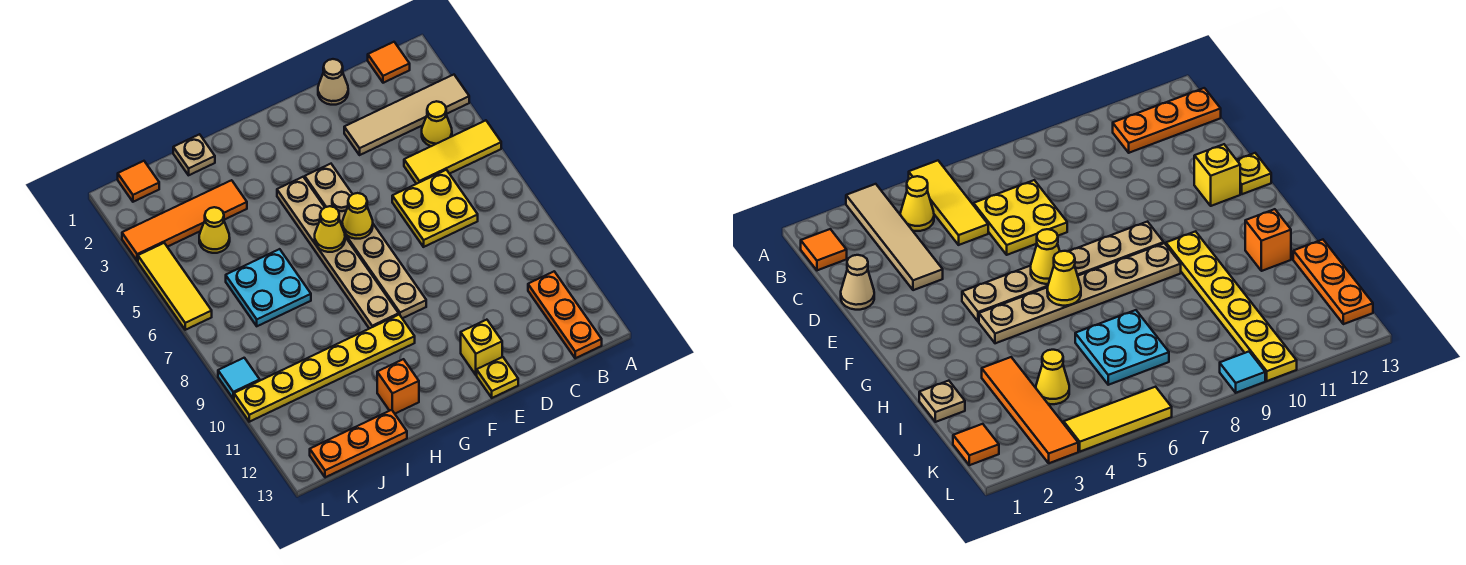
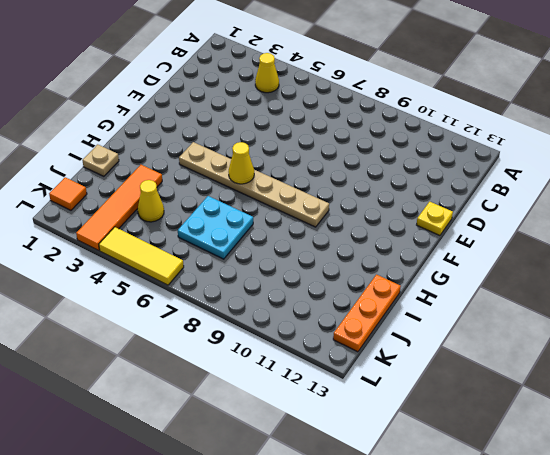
none -> tan 1x4 tile [344,75,469,155]
none -> yellow 1x3 tile [404,120,501,184]
none -> orange 1x1 tile [368,42,410,83]

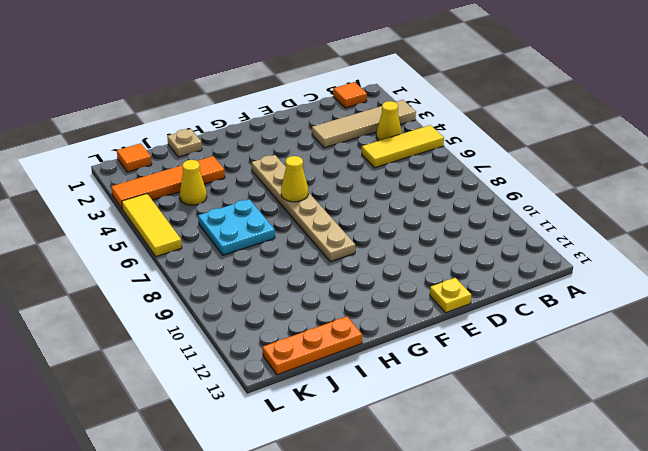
none -> orange 1x3 plate [528,271,602,358]
none -> yellow 2x2 plate [392,170,478,247]
none -> tan 1x1 cone [318,59,348,105]

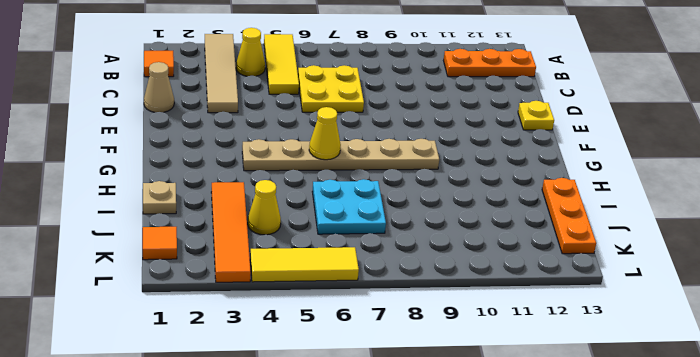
none -> yellow 1x1 brick [461,320,502,375]
none -> tan 1x6 plate [305,164,426,318]
none -> yellow 1x6 plate [234,315,415,422]

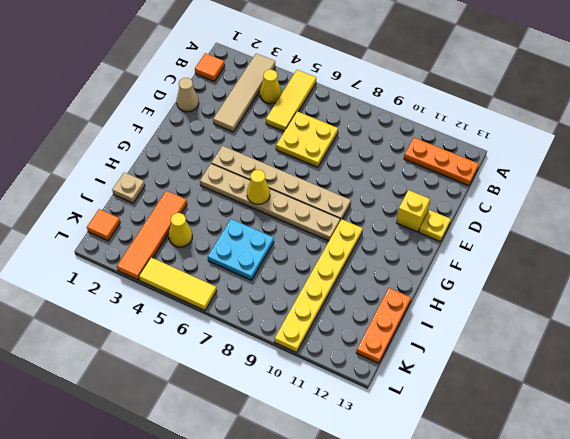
none -> orange 1x1 brick [377,359,419,414]
none -> cyan 1x1 tile [218,358,260,399]
none -> yellow 1x1 cone [342,193,373,239]

